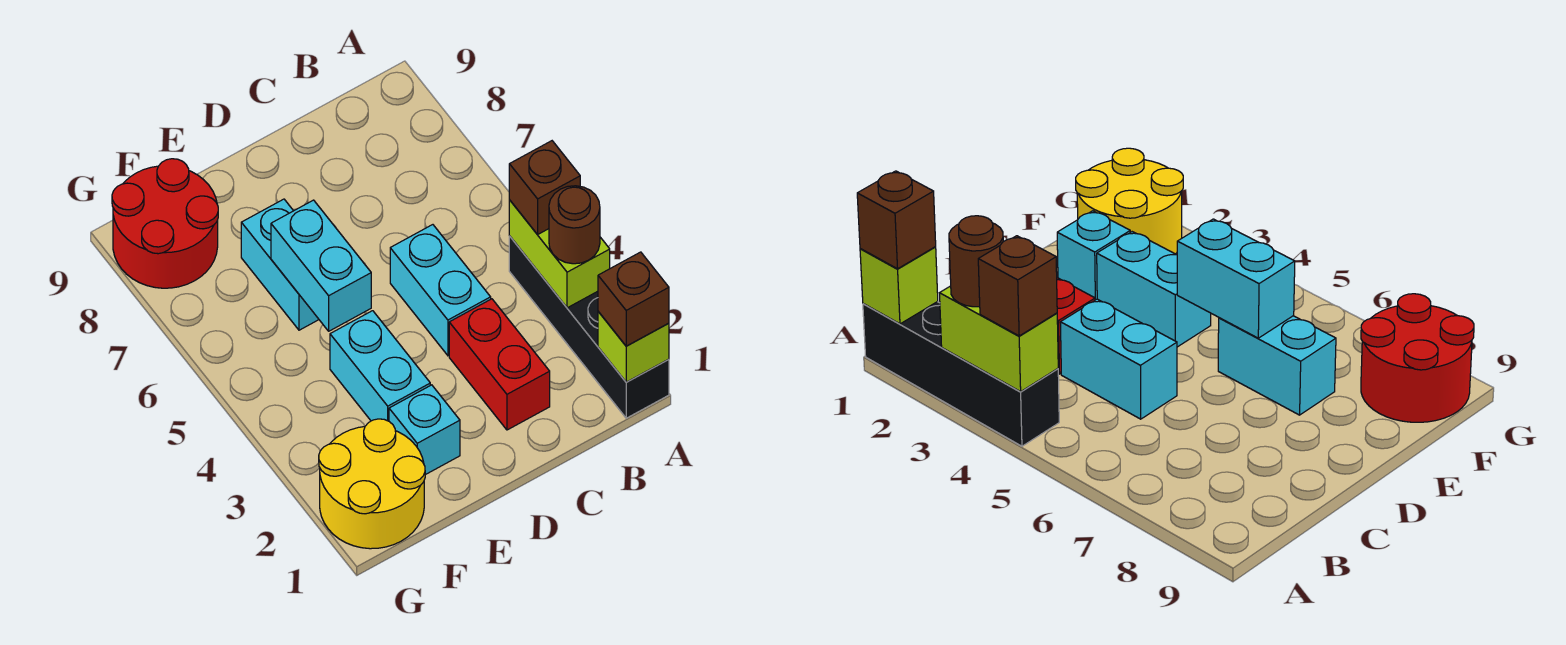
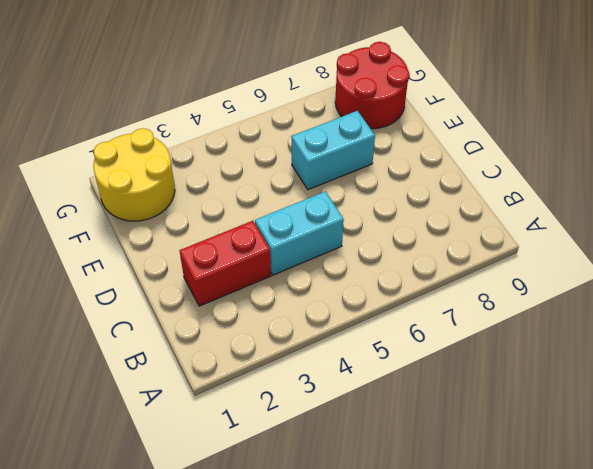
none -> black 1x4 brick [509,236,669,418]
none -> cyan 1x1 brick [389,385,460,475]
none -> cyan 1x2 brick [330,311,430,421]

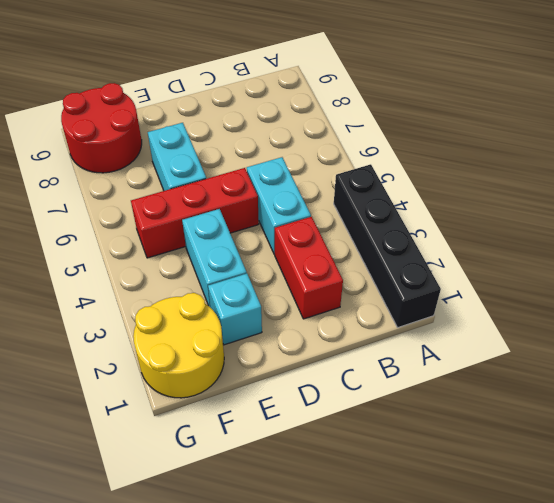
red 1x3 brick [131,168,259,258] -> none
none -> lime 1x1 brick [598,312,669,382]
none -> lime 1x2 brick [509,200,610,308]
none -> cyan 1x2 brick [271,200,371,331]

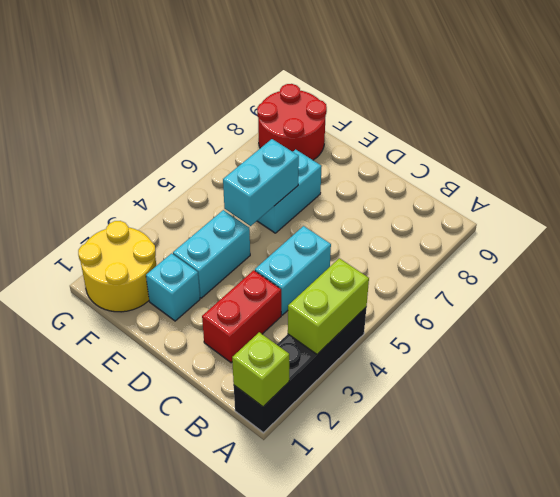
none -> brown 1x1 brick [598,252,669,346]
none -> brown 1x1 round brick [549,186,600,264]
none -> brown 1x1 brick [509,141,580,235]

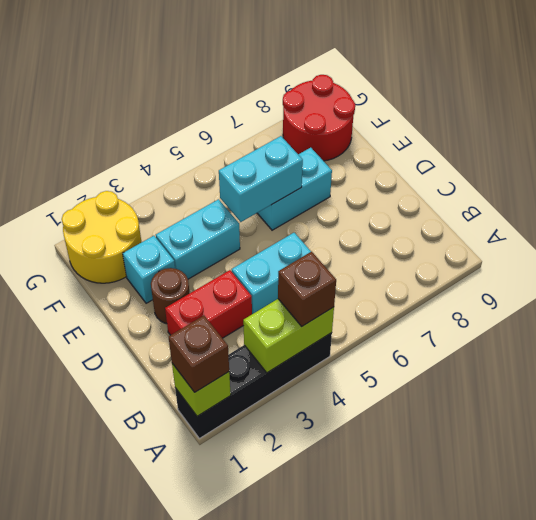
brown 1x1 round brick [151,268,190,324] -> brown 1x1 round brick moved to [549,186,600,264]

